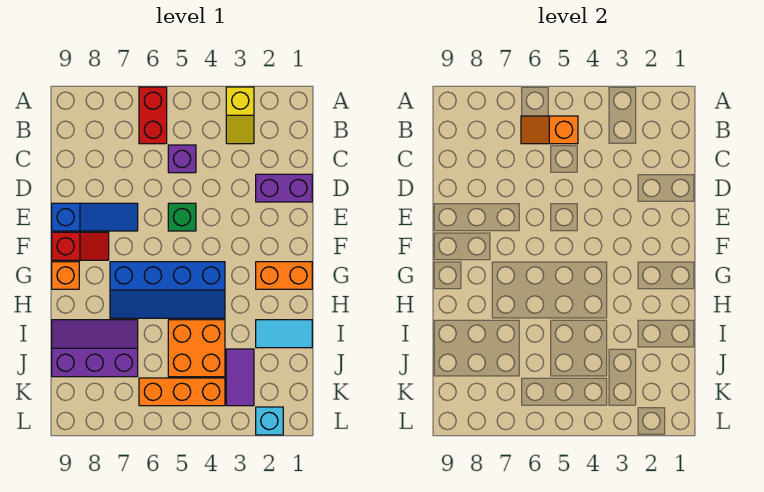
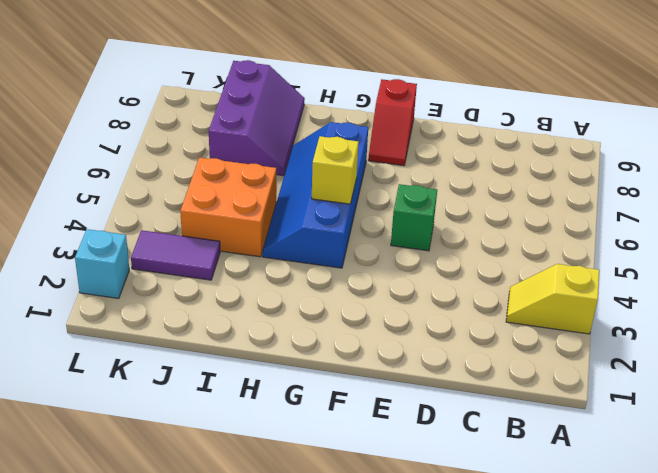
yellow 1x1 brick [312,136,359,204] -> none
none -> red 1x2 brick [139,87,167,144]
none -> purple 1x1 brick [168,145,196,173]
none -> purple 1x2 brick [256,174,312,202]

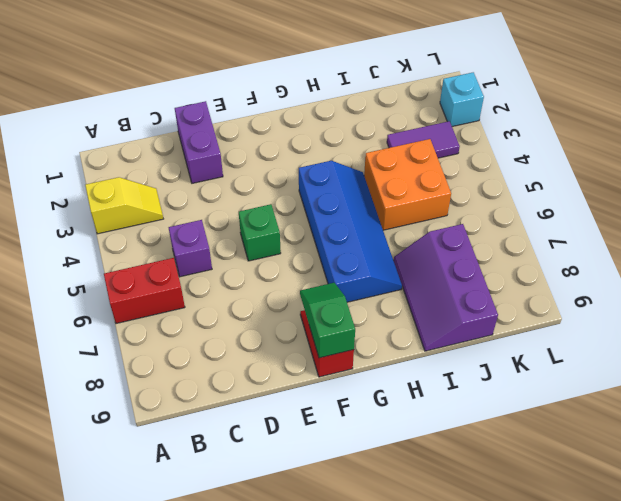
green 1x2 slope [300,283,355,358] -> none
none -> blue 1x3 slope [52,203,138,231]
none -> orange 1x2 brick [256,262,312,289]
none -> orange 1x1 brick [52,262,79,289]

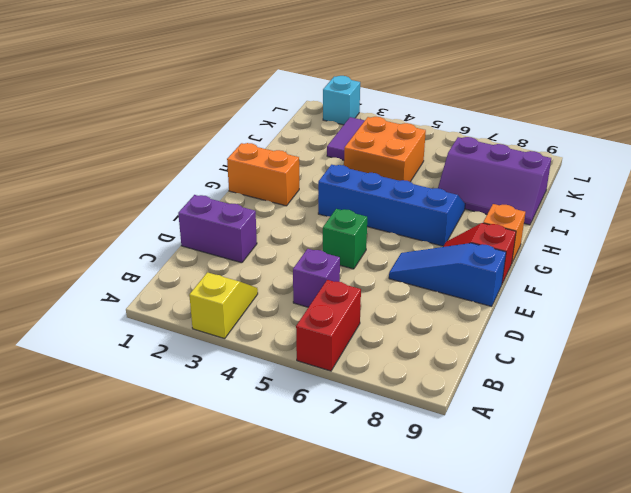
none -> cyan 1x2 tile [256,320,312,348]
none -> orange 1x3 brick [139,378,225,406]
none -> orange 1x2 slope [521,116,578,144]

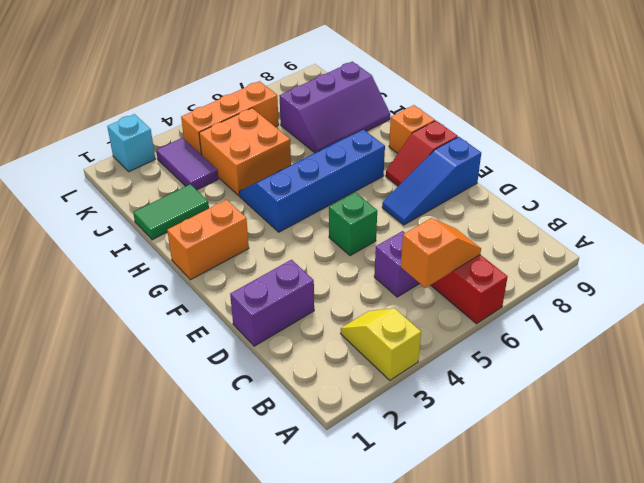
green 1x2 tile [133,184,209,240] -> cyan 1x2 tile [256,320,312,348]

